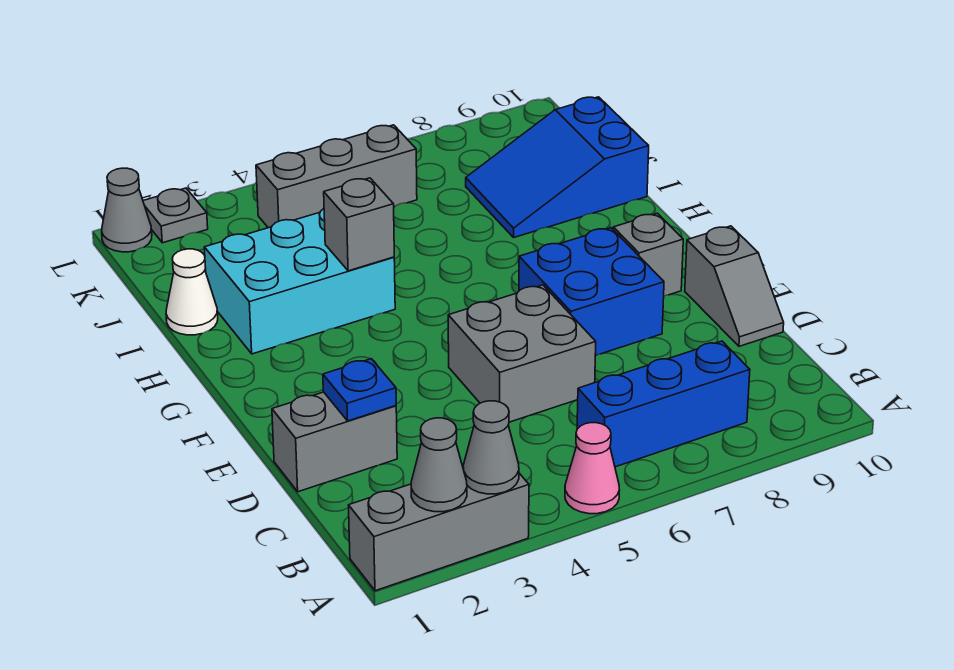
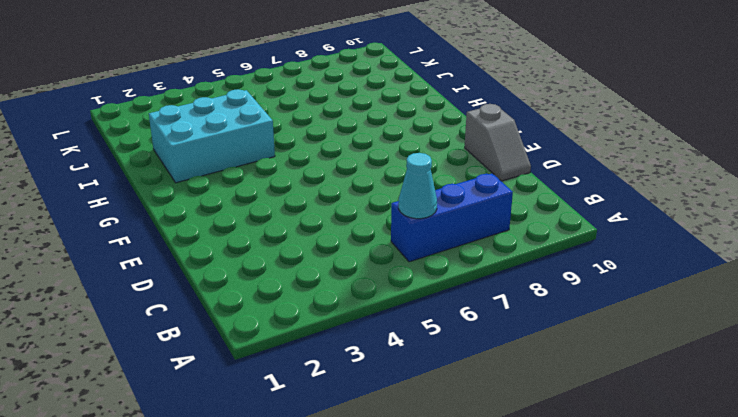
cyan 1x1 cone [399,153,437,219] -> none
none -> grey 1x3 brick [349,473,529,591]
none -> pink 1x1 cone [565,423,619,514]
none -> grey 1x2 brick [272,392,397,492]

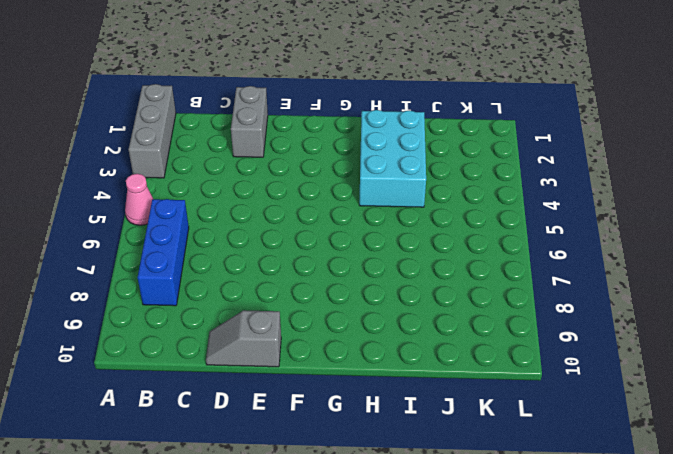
none -> grey 2x2 brick [448,285,596,422]
none -> blue 2x2 brick [519,228,664,356]
none -> grey 1x1 brick [613,213,683,296]

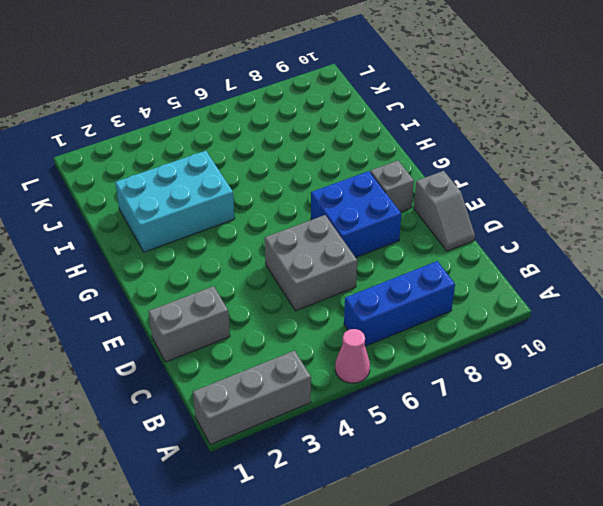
none -> white 1x1 cone [166,249,218,335]
none -> blue 2x3 slope [466,97,649,237]
none -> grey 1x3 brick [256,125,417,228]

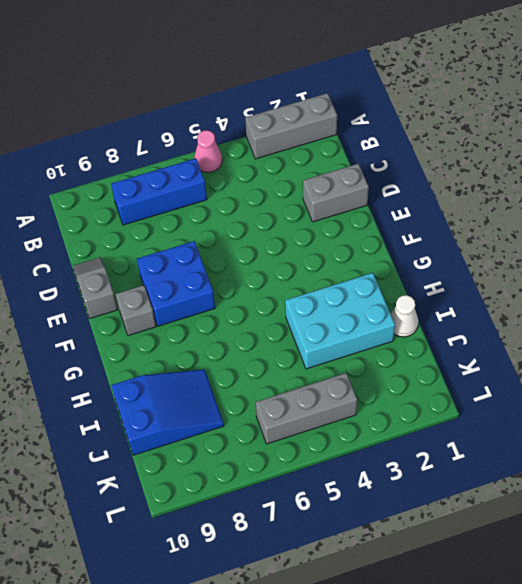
none -> grey 2x2 brick [448,285,596,422]
none -> grey 1x1 cone [102,168,152,252]
none -> grey 1x1 plate [143,188,208,243]

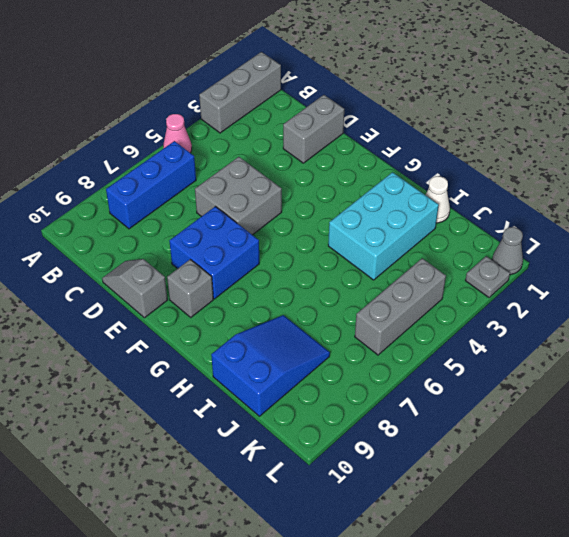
none -> grey 1x1 cone [411,418,467,512]
none -> grey 1x1 cone [463,401,519,494]
none -> blue 1x1 plate [323,359,396,421]

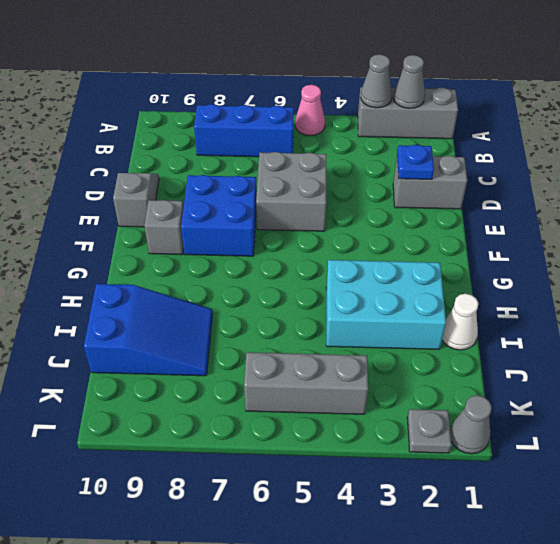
none -> grey 1x1 brick [324,178,394,271]

